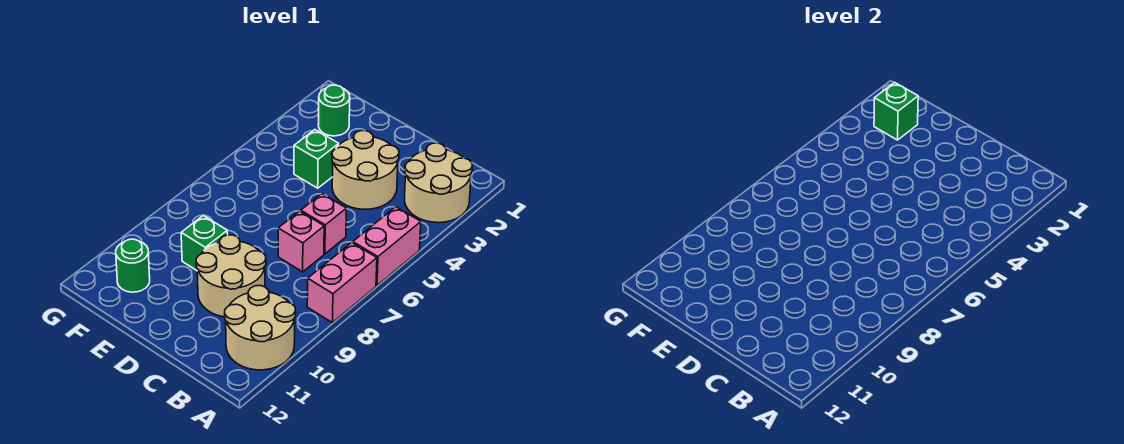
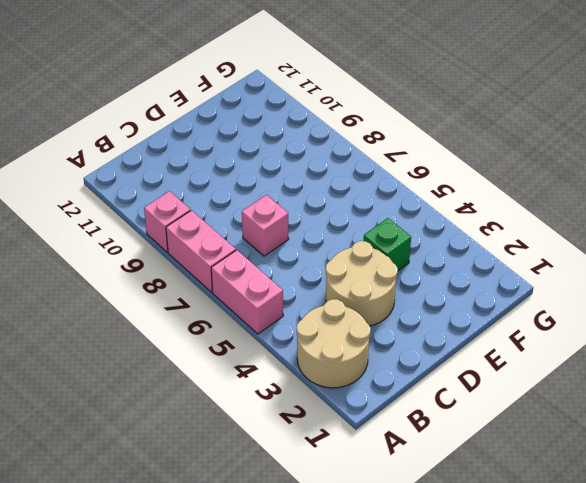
pink 1x1 brick [144,191,191,252] -> pink 1x1 brick moved to [301,194,346,254]
none -> tan 2x2 round brick [225,286,296,370]
none -> tan 2x2 round brick [196,235,266,317]
none -> green 1x1 brick [181,215,228,270]

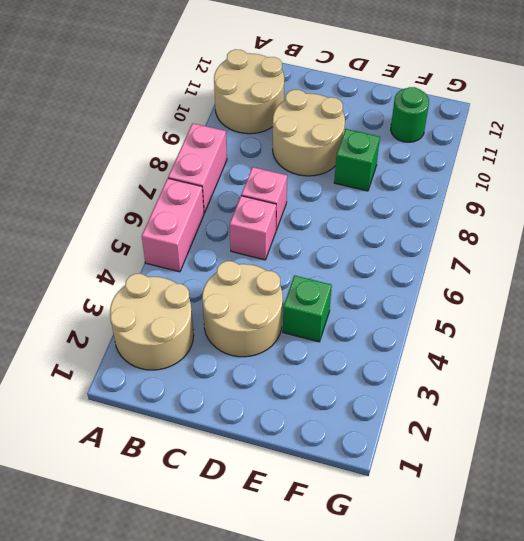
none -> green 1x1 round brick [318,85,350,136]
none -> green 1x1 brick [874,82,918,140]

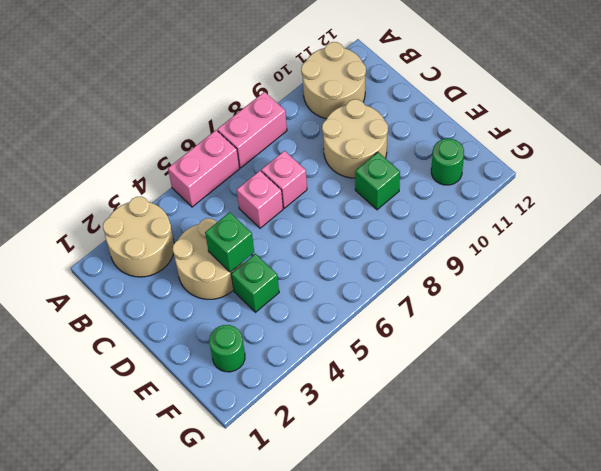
green 1x1 brick [205,212,254,272] -> green 1x1 brick moved to [874,82,918,140]

